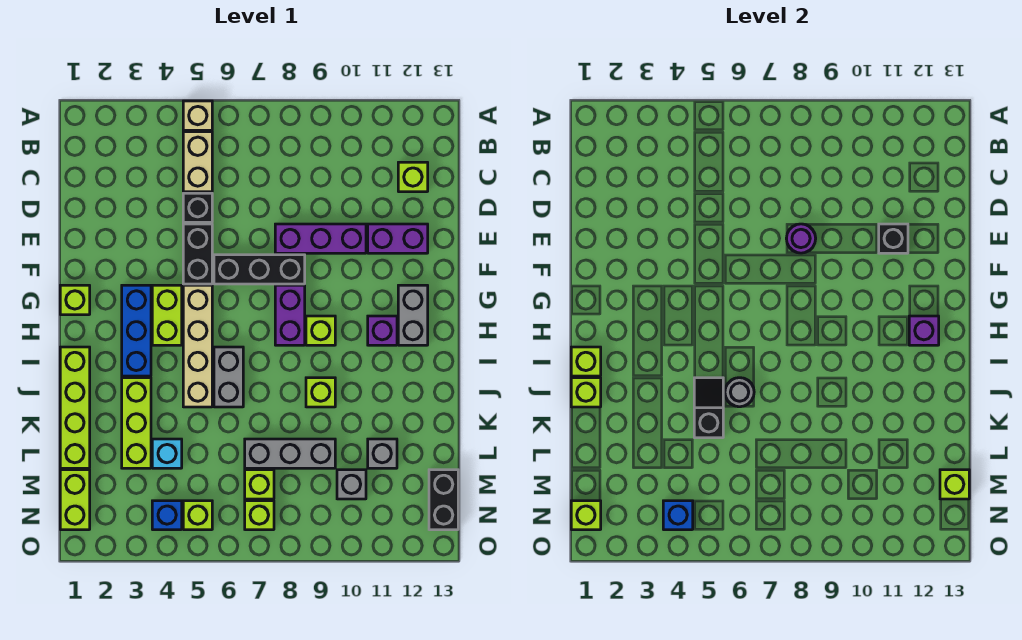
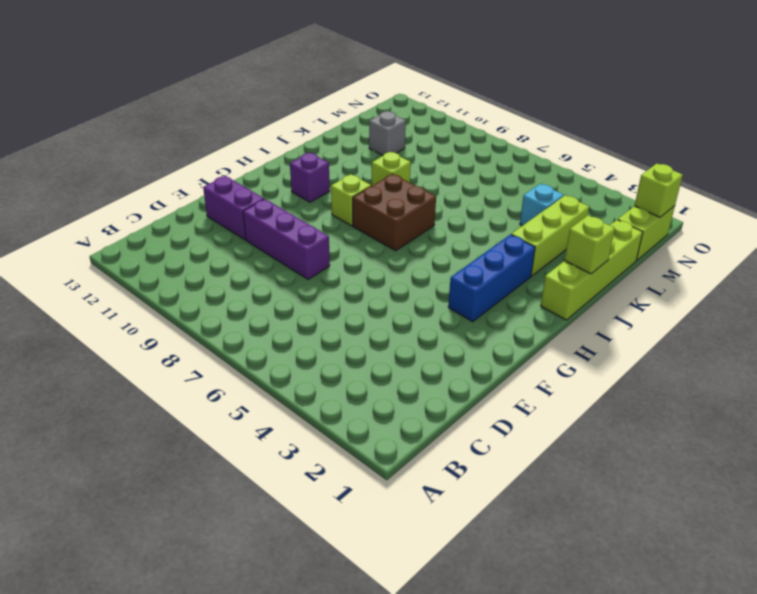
brown 2x2 brick [353,174,436,251] -> purple 1x2 brick [275,285,305,345]
none -> tan 1x1 brick [183,101,212,130]
none -> tan 1x2 brick [183,132,212,192]
none -> lime 1x1 brick [398,162,428,192]
none -> black 1x1 brick [183,193,212,222]

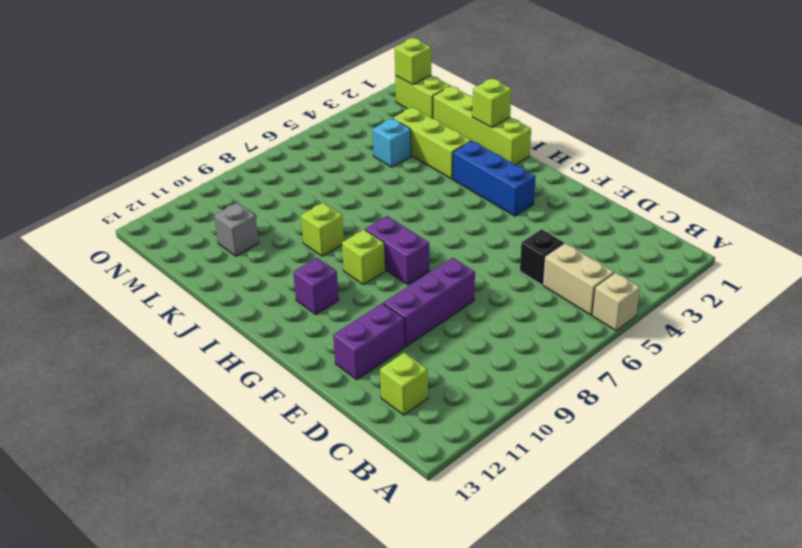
none -> black 1x2 brick [183,224,212,284]
none -> black 1x3 brick [214,255,305,284]
none -> lime 1x1 brick [60,285,90,315]
none -> lime 1x2 brick [152,285,182,345]

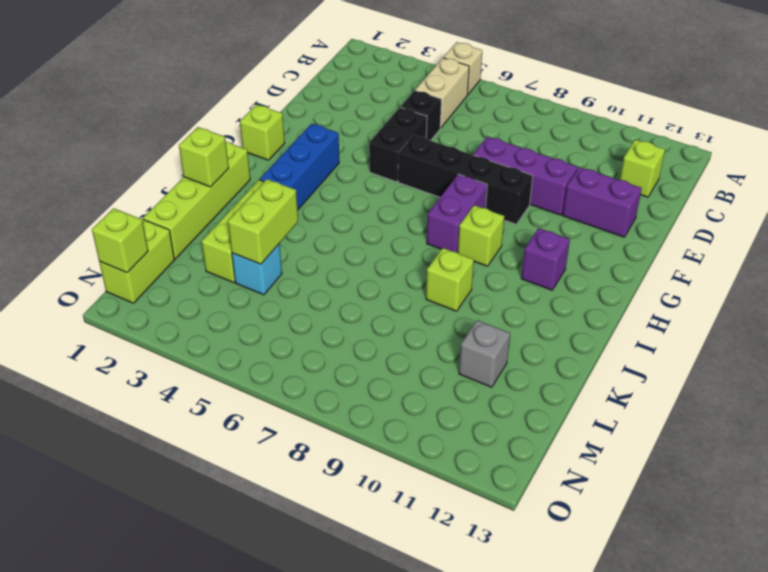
black 1x4 brick [398,135,533,224] -> black 1x3 brick [214,255,305,284]
lime 1x2 brick [228,179,298,264] -> lime 1x2 brick moved to [152,285,182,345]
none -> tan 1x4 brick [183,285,212,407]
none -> grey 1x2 brick [398,285,428,345]
none -> grey 1x2 brick [214,347,243,407]
none -> grey 1x3 brick [245,439,335,468]

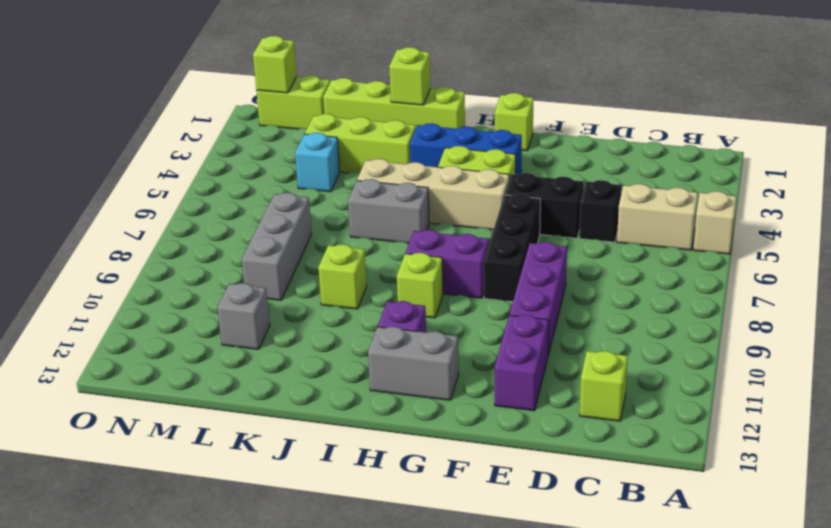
none -> lime 1x1 brick [245,470,274,499]
none -> grey 1x1 brick [337,470,366,499]
none -> black 1x2 brick [429,470,458,530]
none -> blue 1x1 brick [152,501,182,530]

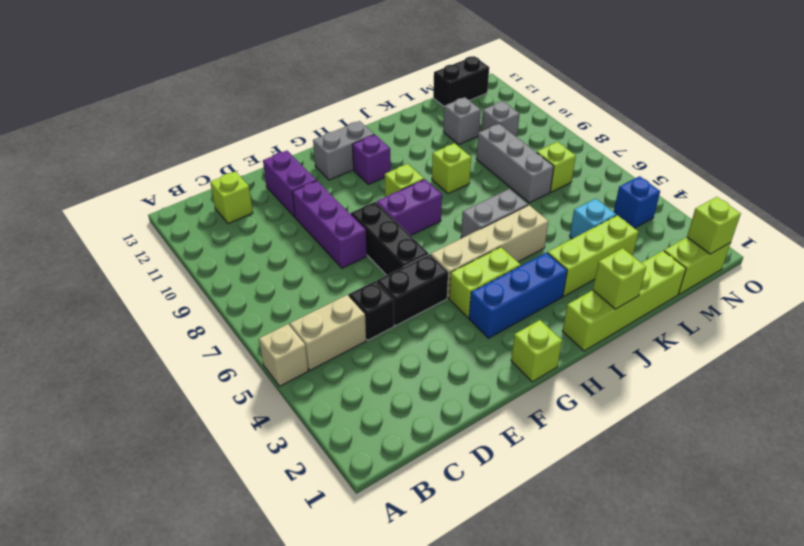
none -> lime 1x1 brick [183,501,212,530]
none -> lime 1x1 brick [245,501,274,530]
none -> purple 1x1 round brick [786,224,816,253]
none -> black 1x1 brick [879,224,908,253]

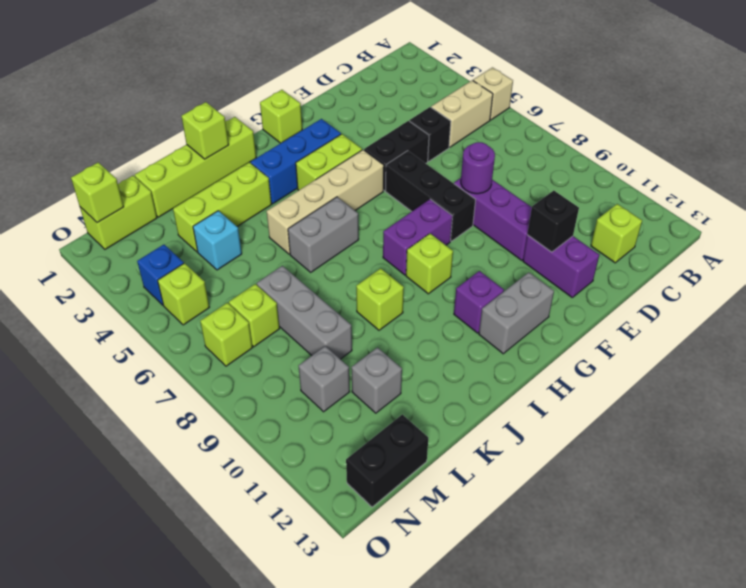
none -> purple 1x1 brick [909,316,939,345]
none -> lime 1x1 brick [571,347,601,376]
none -> black 1x2 slope [694,378,723,438]
none -> grey 1x1 round brick [725,378,754,407]

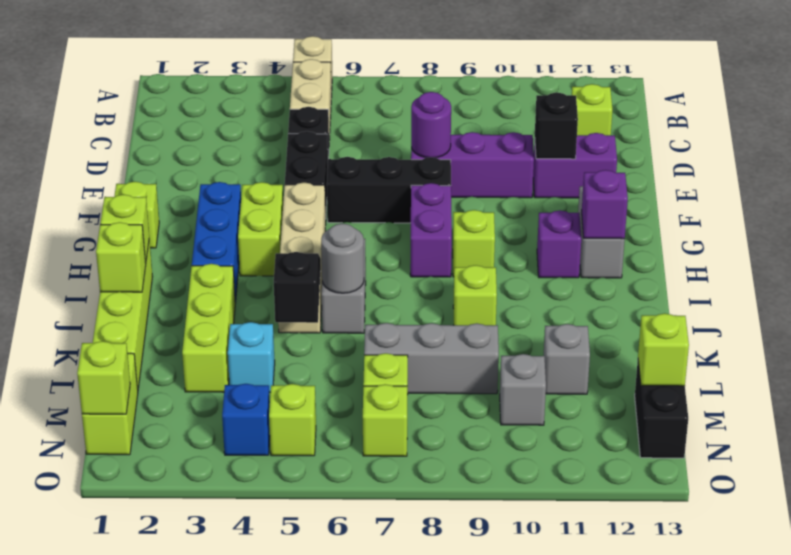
none -> blue 1x1 brick [663,501,693,530]

